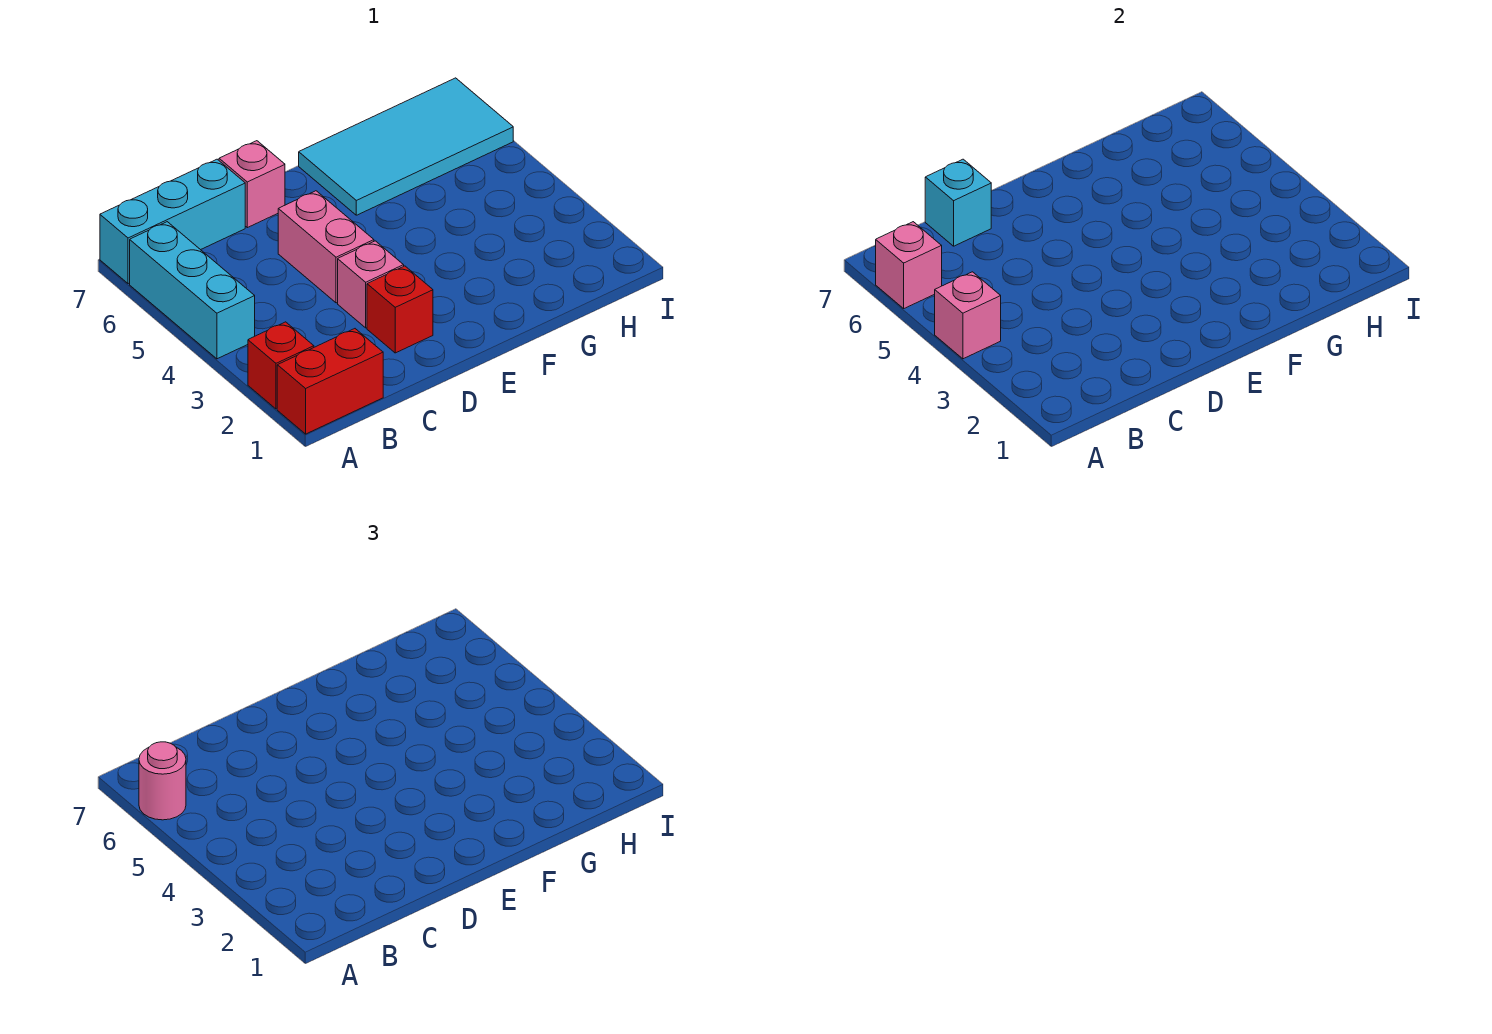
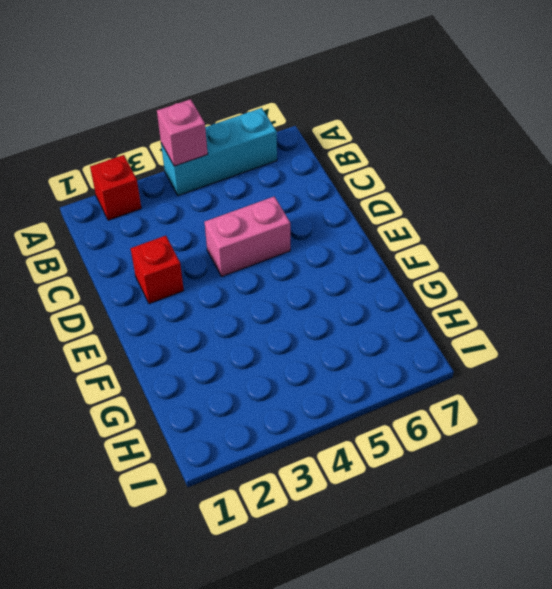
none -> red 1x2 brick [277,329,383,434]
none -> cyan 1x3 brick [100,159,245,284]
none -> pink 1x1 brick [338,241,404,328]

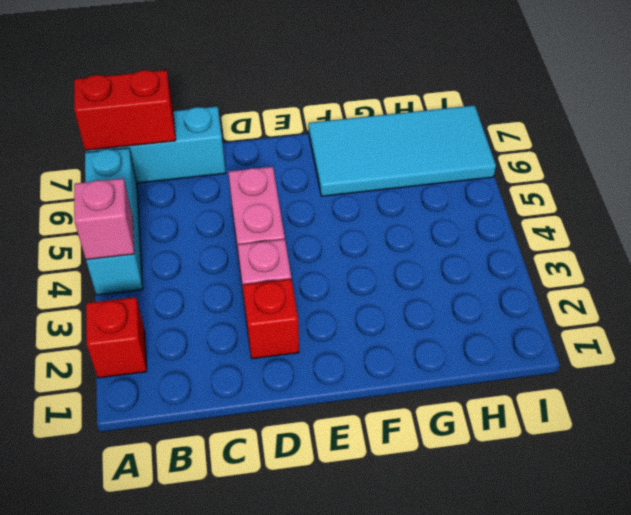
red 1x2 brick [74,70,176,150] -> red 1x2 brick moved to [277,329,383,434]
none -> pink 1x1 brick [219,141,285,228]
none -> pink 1x1 brick [876,222,942,308]
none -> cyan 1x1 brick [925,159,991,246]

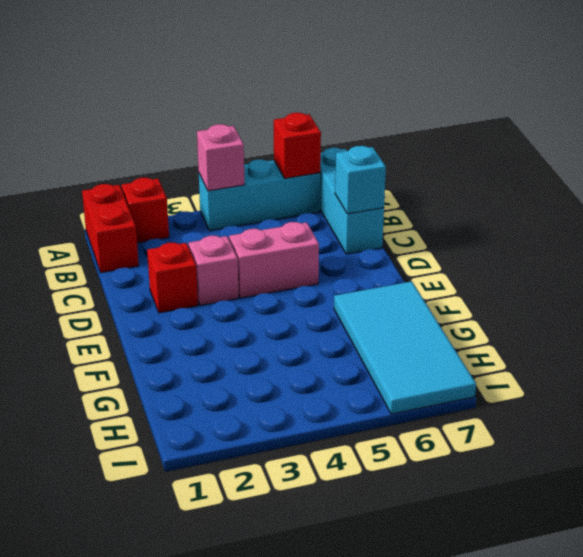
red 1x1 brick [274,113,321,178] -> pink 1x1 brick [876,222,942,308]
none -> pink 1x1 brick [219,141,285,228]
none -> pink 1x1 round brick [139,742,186,820]

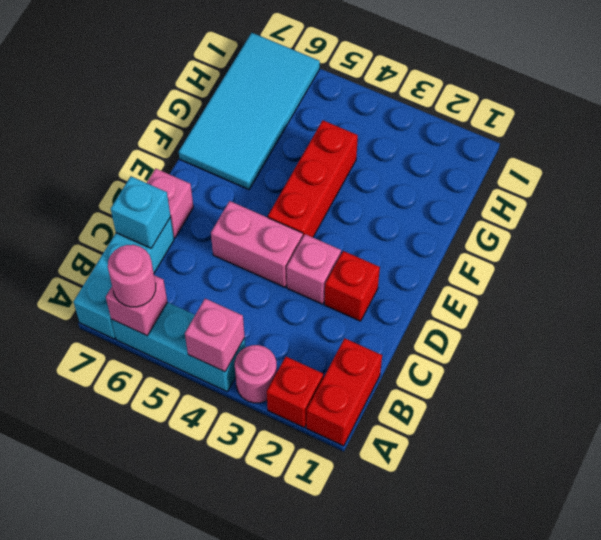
pink 1x1 round brick [235,345,277,403] -> none
red 1x3 brick [268,120,358,237] -> none

